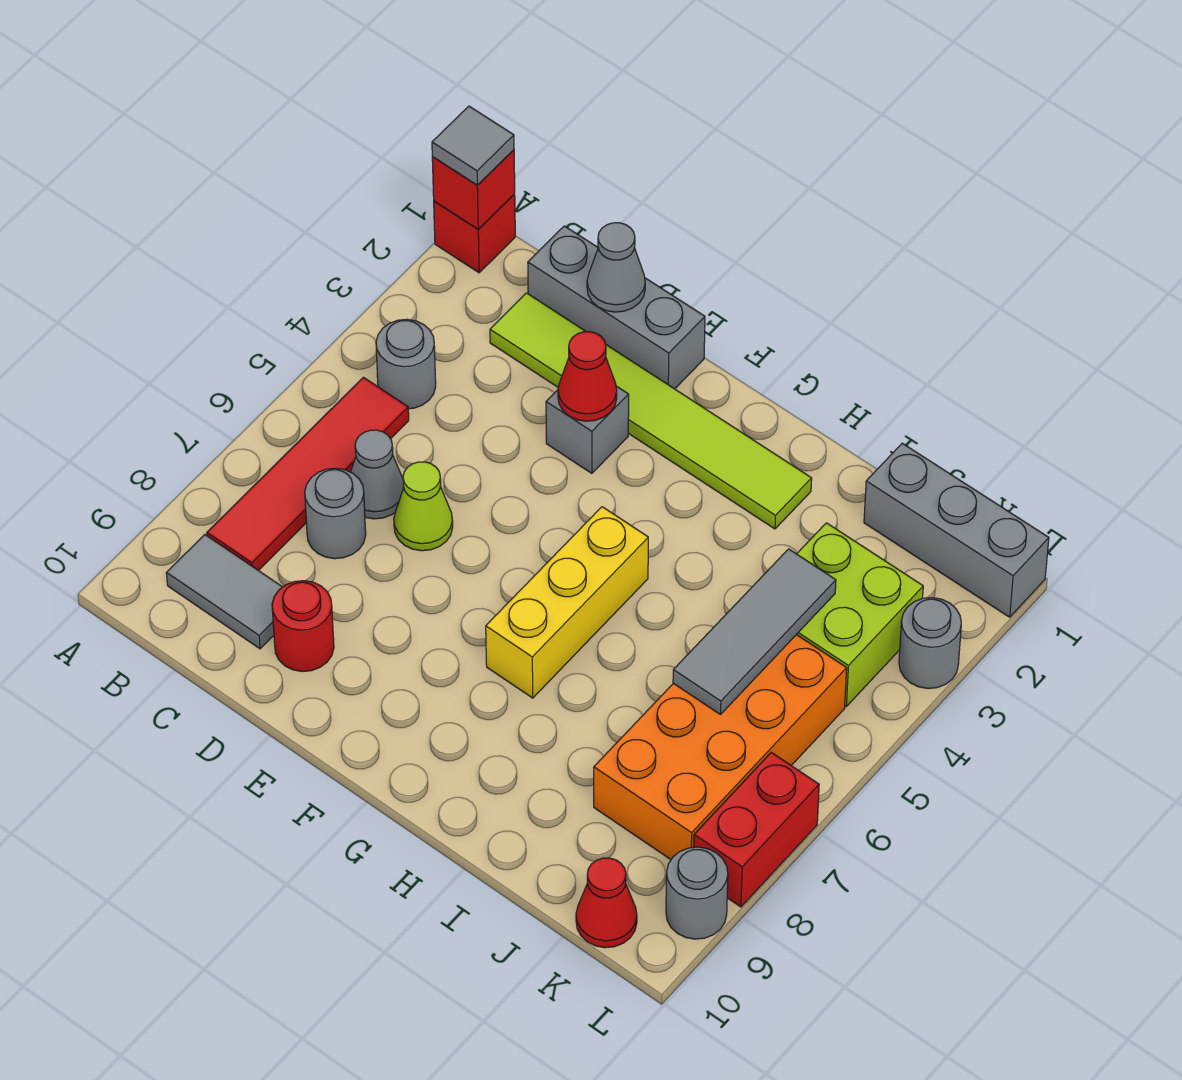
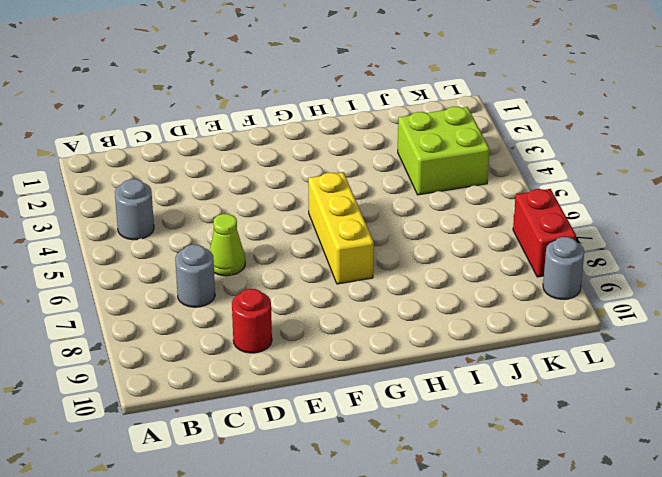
none -> red 1x1 brick [434,194,515,273]
none -> red 1x4 tile [207,377,409,571]
none -> grey 1x2 tile [167,535,282,649]

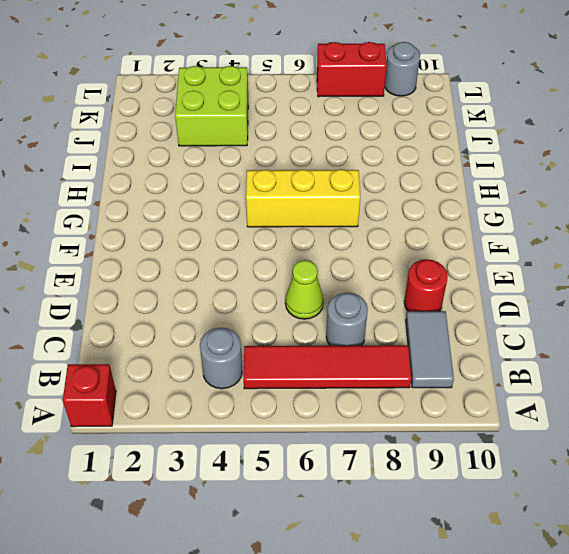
none -> grey 1x3 brick [528,226,705,389]
none -> lime 1x6 tile [490,293,812,529]
none -> grey 1x1 cone [351,430,404,519]

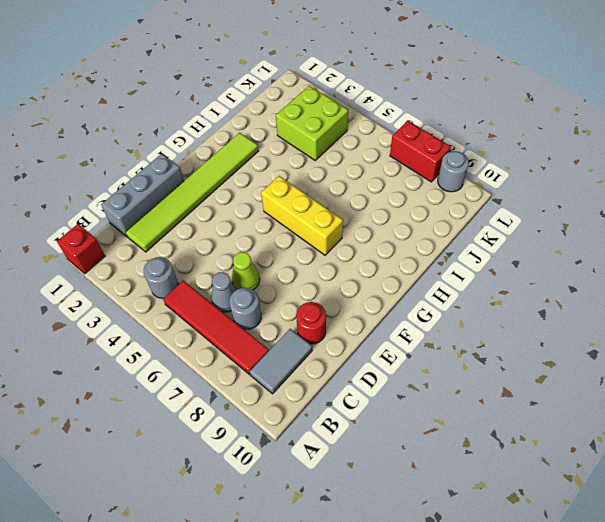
none -> grey 1x1 brick [546,386,629,473]
none -> grey 1x3 brick [864,443,1049,617]
none -> orange 2x4 brick [594,635,847,859]

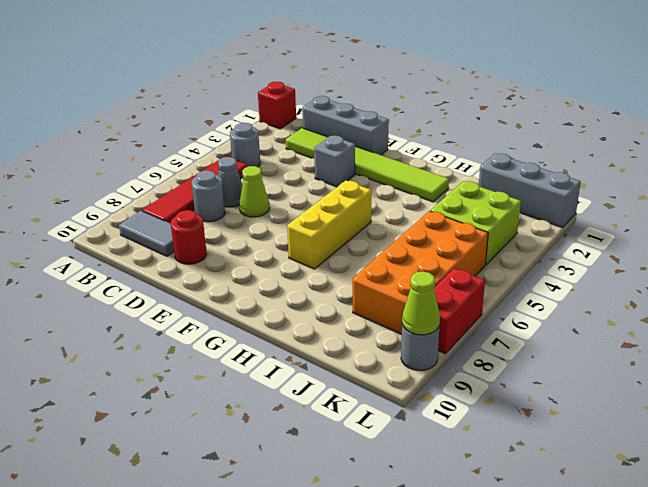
lime 1x1 cone [402,271,440,335] -> none
none -> red 1x1 cone [576,858,637,948]
none -> grey 1x1 round brick [899,598,961,689]
none -> red 1x1 brick [432,150,515,229]

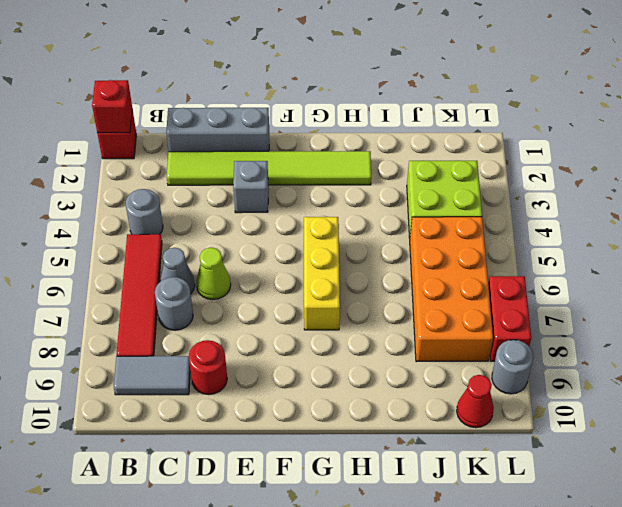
none -> grey 1x3 brick [864,443,1049,617]
none -> grey 1x1 round brick [899,598,961,689]
none -> grey 1x1 cone [587,223,645,312]

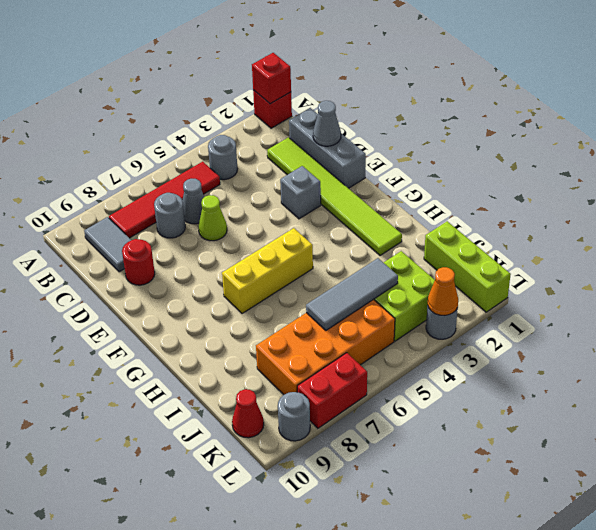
lime 1x3 brick [424,221,511,312] -> grey 1x3 brick [864,443,1049,617]
orange 1x1 cone [428,267,458,316] -> none
none -> red 1x1 cone [558,332,617,421]
none -> grey 1x1 tile [432,106,514,185]

